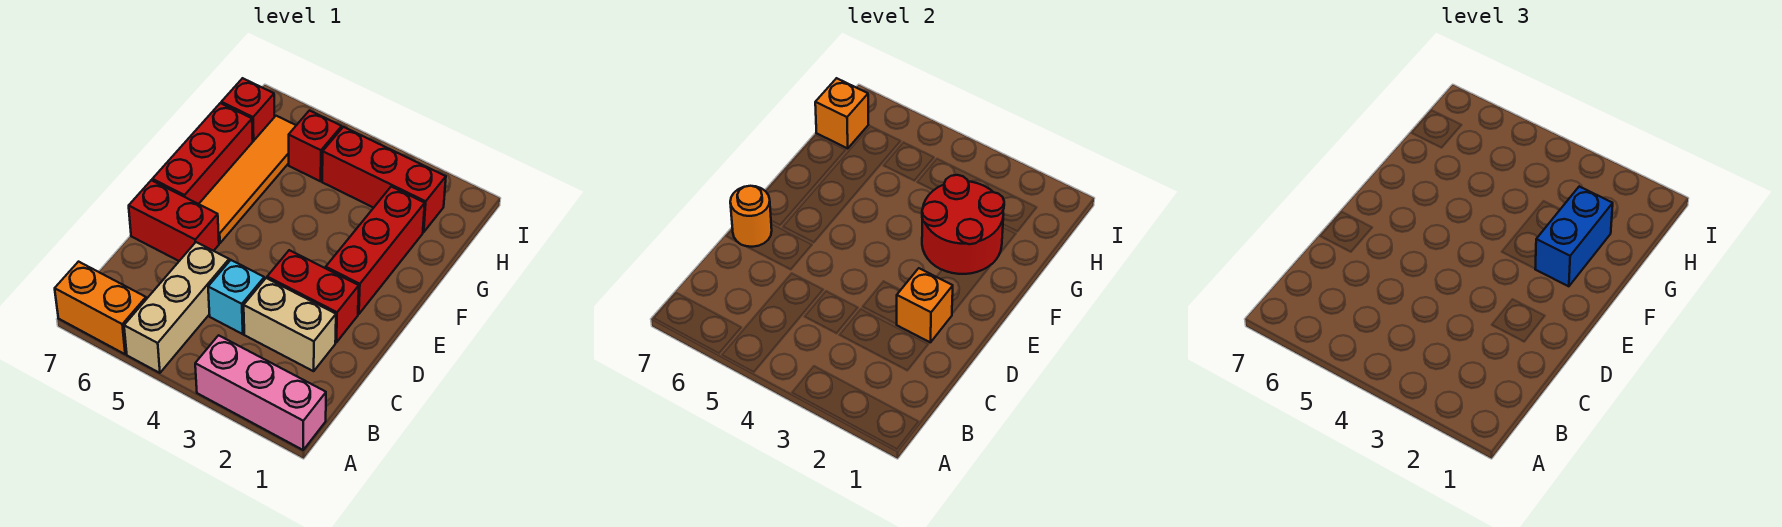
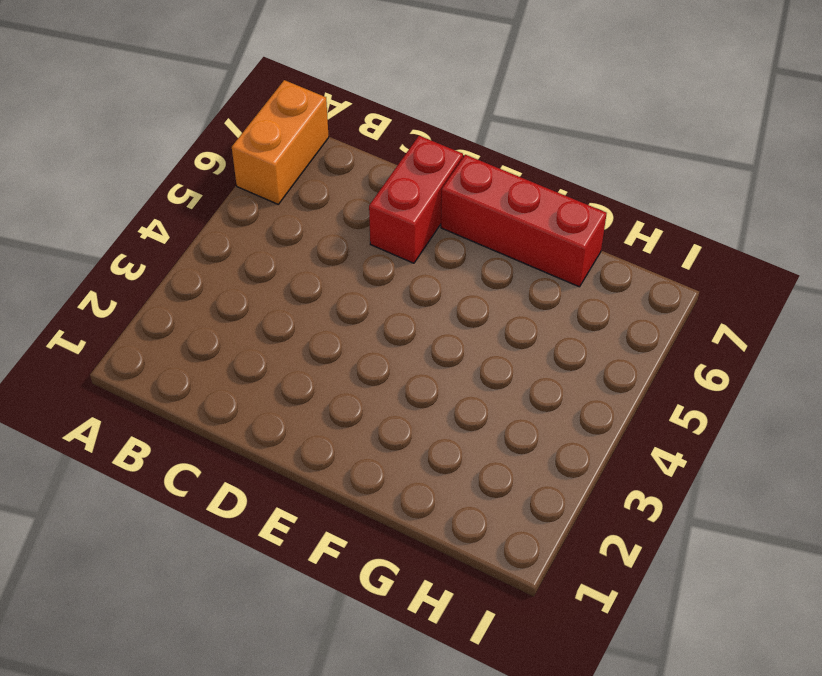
none -> pink 1x3 brick [195,335,326,450]
none -> tan 1x3 brick [124,242,229,373]
none -> tan 1x2 brick [244,278,336,371]

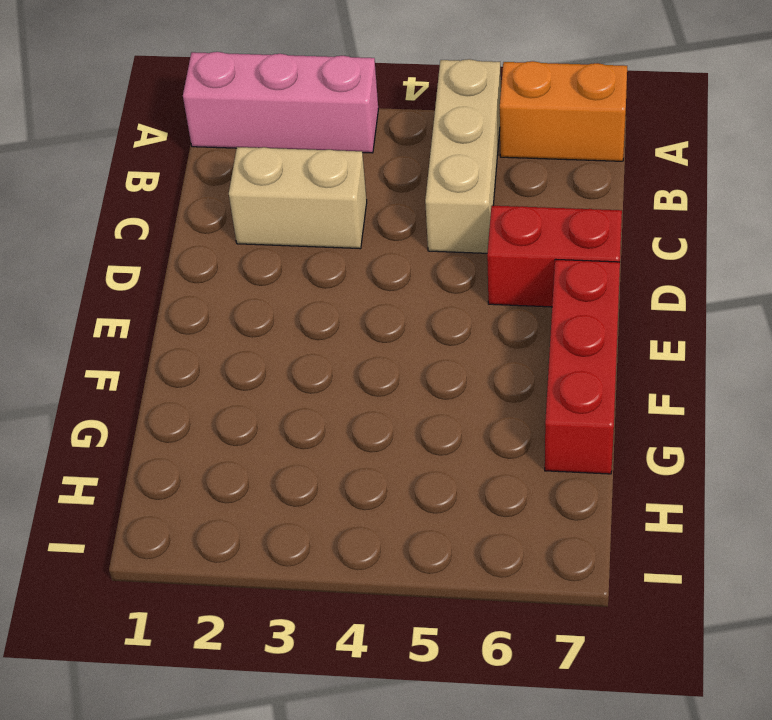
none -> cyan 1x1 brick [208,260,264,334]
none -> red 1x2 brick [267,250,359,343]
none -> red 1x3 brick [326,187,425,314]

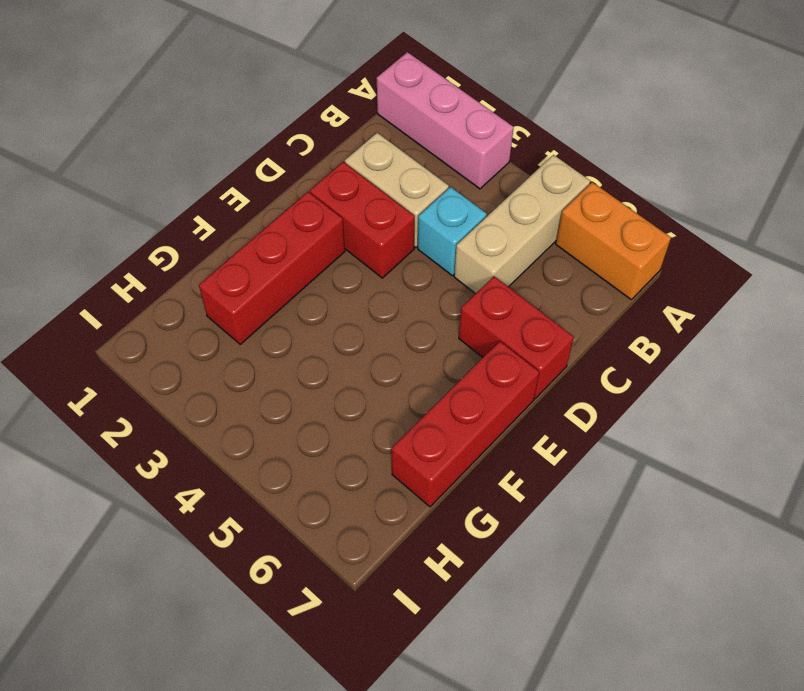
none -> orange 1x4 tile [199,116,296,243]
none -> red 1x3 brick [322,127,446,232]
none -> red 1x1 brick [289,111,342,181]

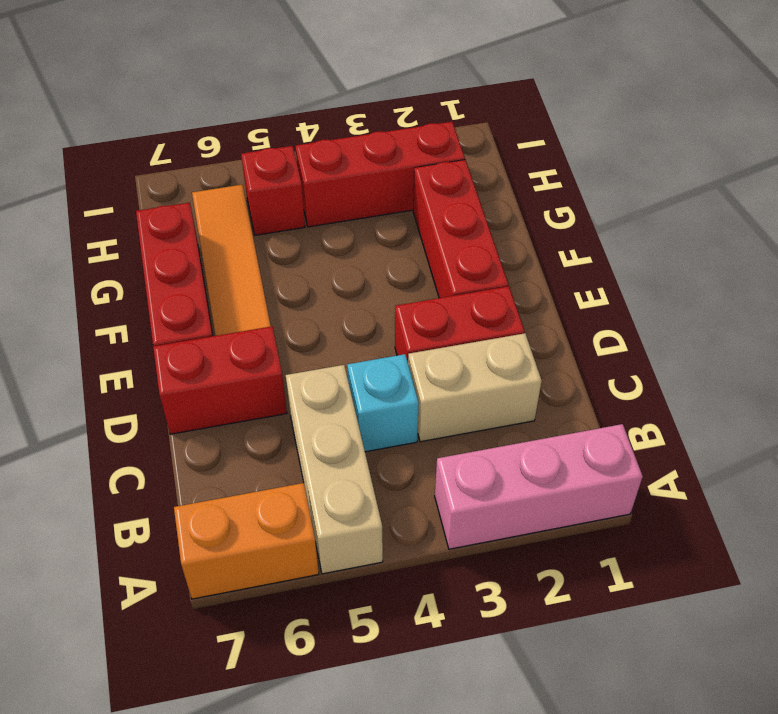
none -> red 1x1 brick [221,78,274,141]
none -> orange 1x1 brick [897,268,953,343]
none -> orange 1x1 round brick [730,186,772,247]

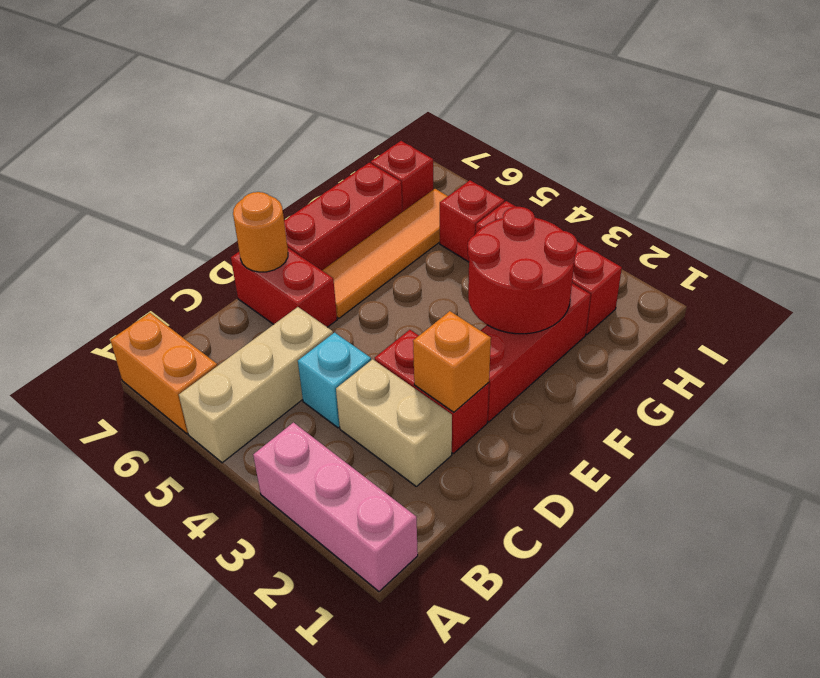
none -> orange 1x1 brick [815,78,868,148]
none -> blue 1x2 brick [1535,187,1613,286]

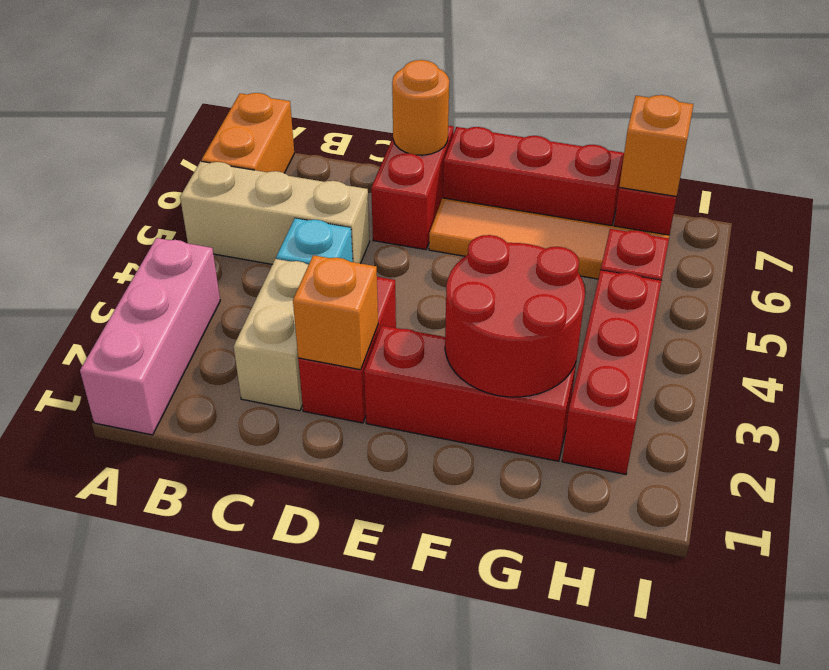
none -> blue 1x2 brick [1535,187,1613,286]

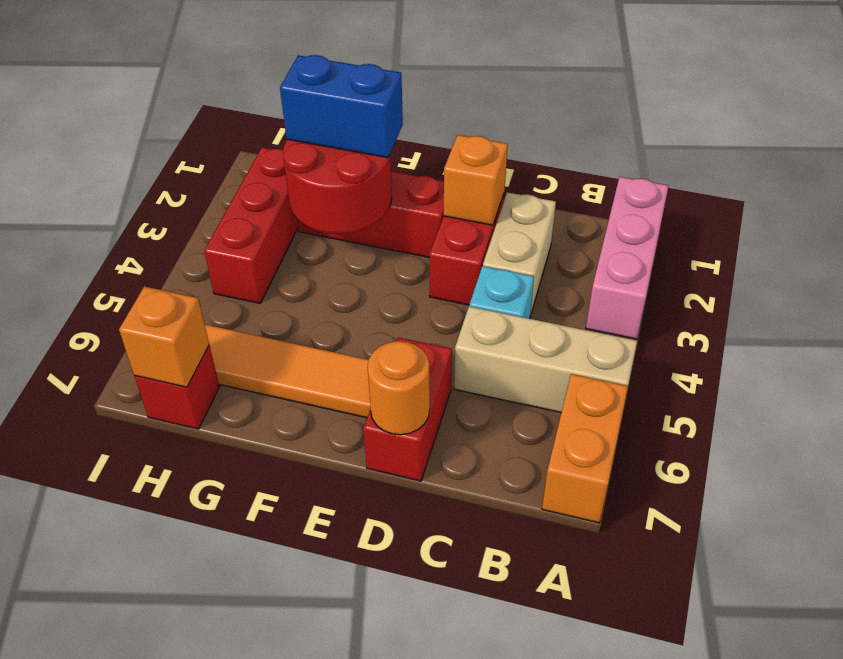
none -> red 1x3 brick [152,103,253,204]
none -> red 1x1 brick [289,111,342,181]

